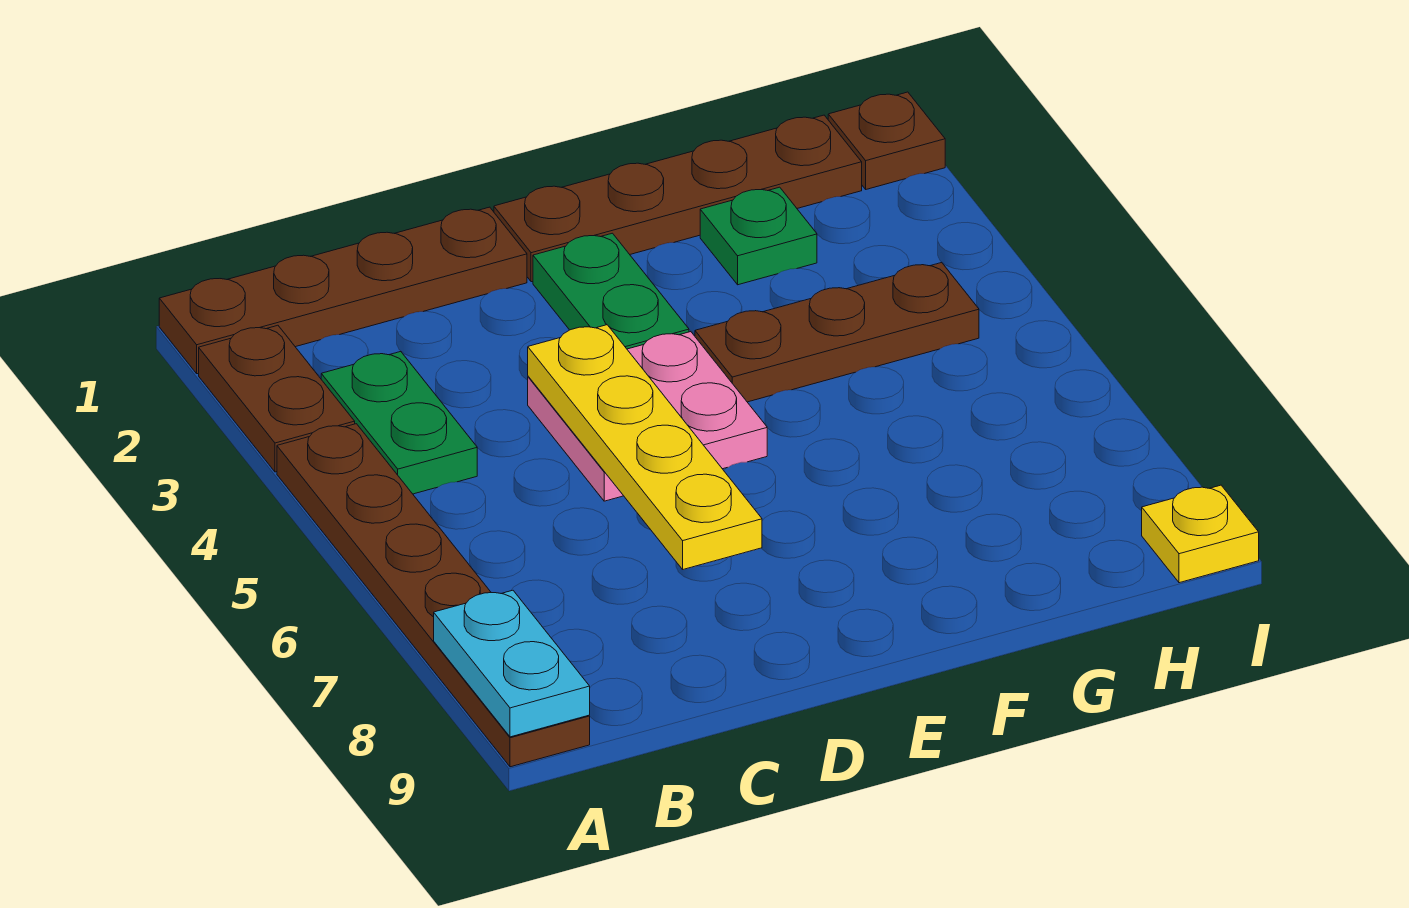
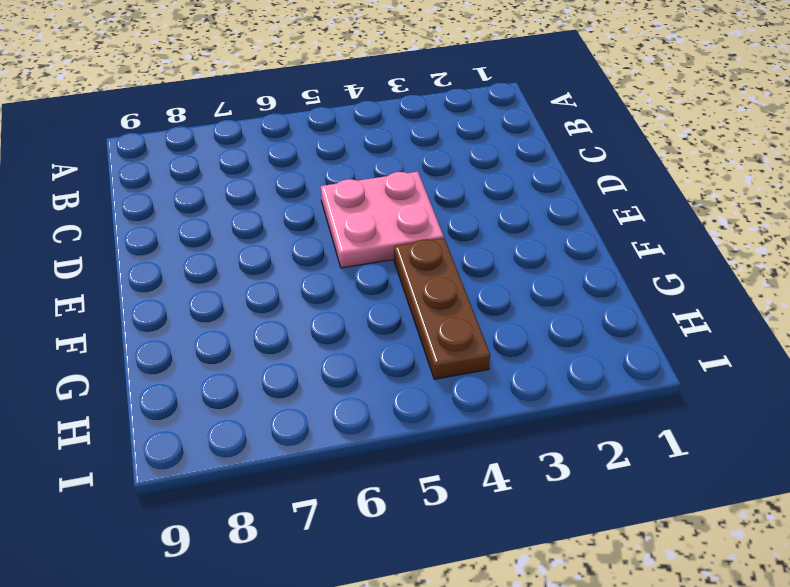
none -> brown 1x4 plate [159,207,527,374]
none -> brown 1x2 plate [199,325,355,472]
none -> brown 1x6 plate [277,424,590,767]

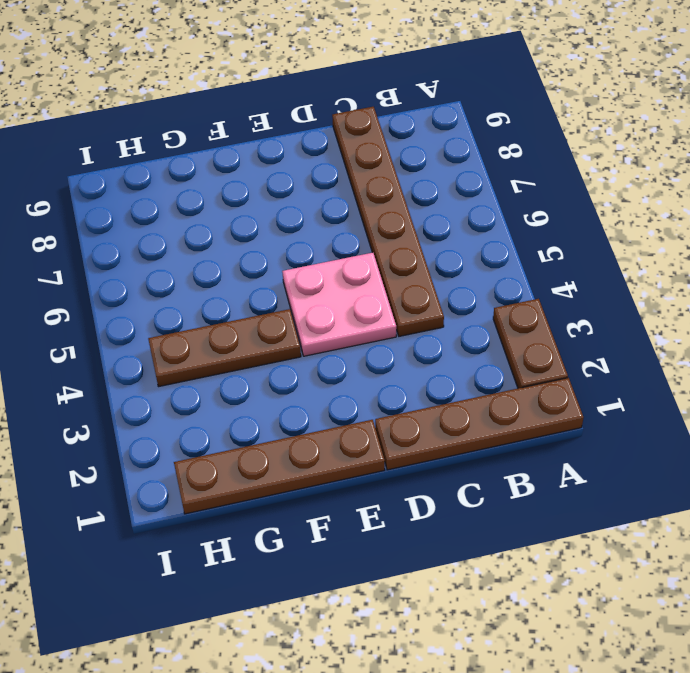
brown 1x6 plate [332,107,444,336] -> brown 1x6 plate moved to [277,424,590,767]
none -> green 1x2 plate [321,352,477,494]
none -> green 1x2 plate [533,233,689,349]
none -> green 1x1 plate [700,187,817,285]

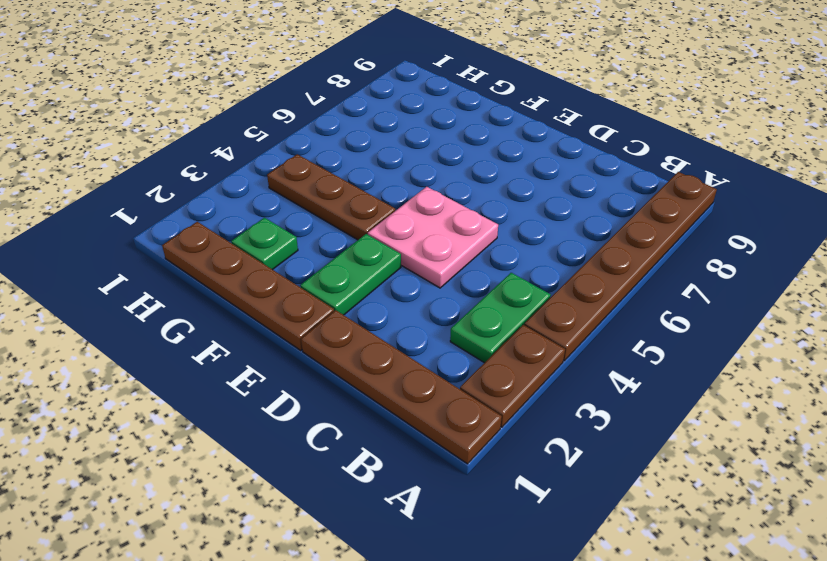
none -> brown 1x1 plate [828,92,945,189]
none -> yellow 1x1 plate [1142,485,1259,583]
none -> cyan 1x2 plate [434,590,590,737]

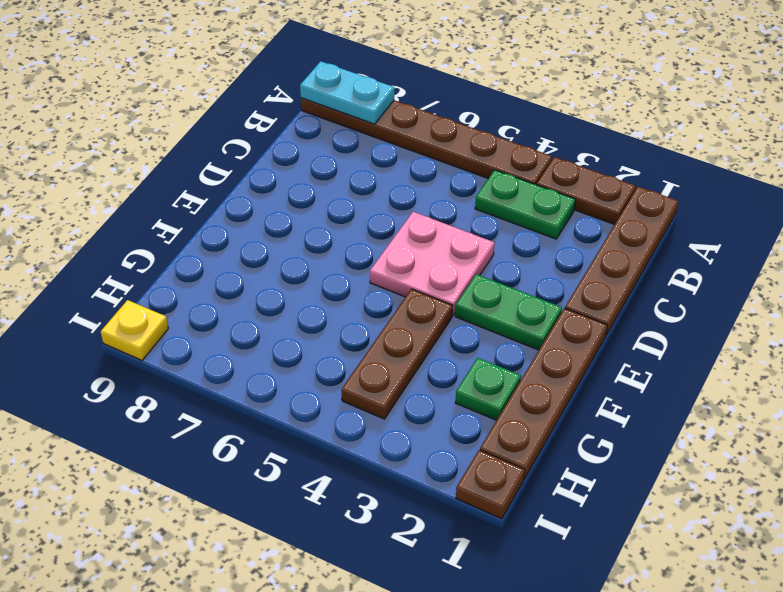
none -> yellow 1x4 plate [528,325,762,569]

